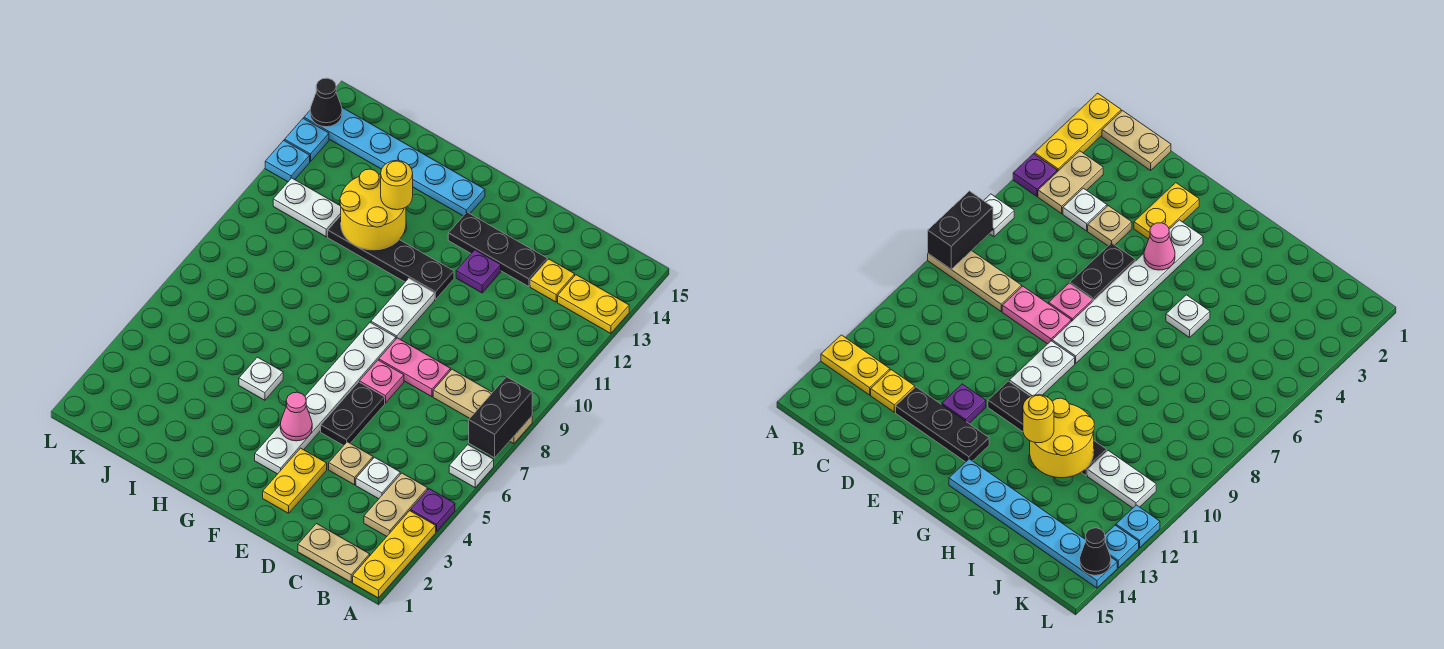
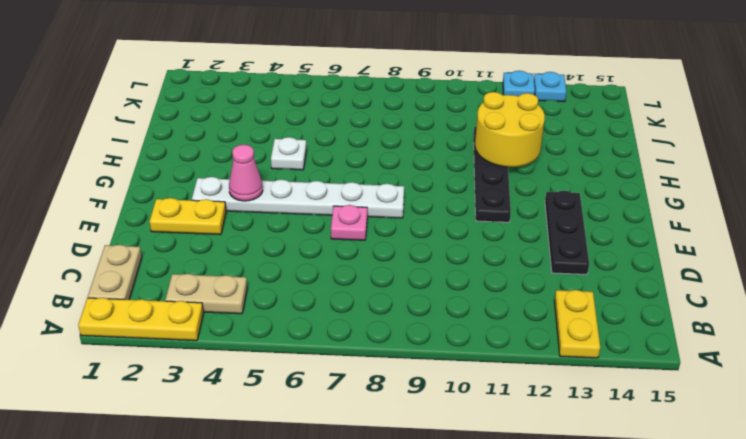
none -> purple 1x1 plate [411,489,455,532]
none -> white 1x1 plate [449,445,494,488]
none -> tan 1x3 plate [433,369,532,444]

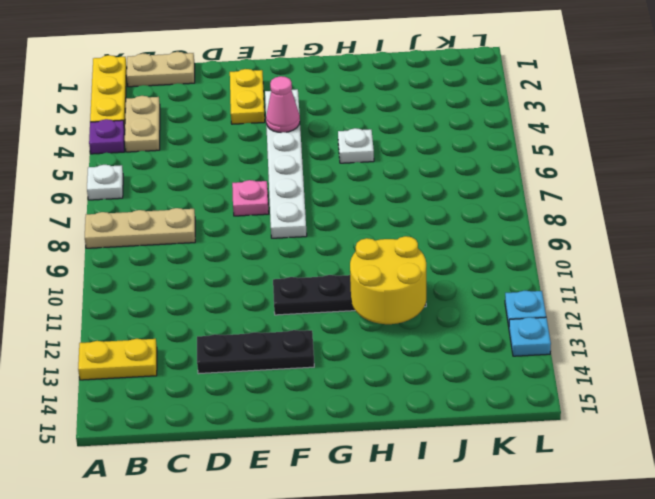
none -> white 1x1 plate [356,457,400,499]
none -> yellow 1x1 plate [530,259,575,302]
none -> tan 1x1 plate [329,442,373,485]

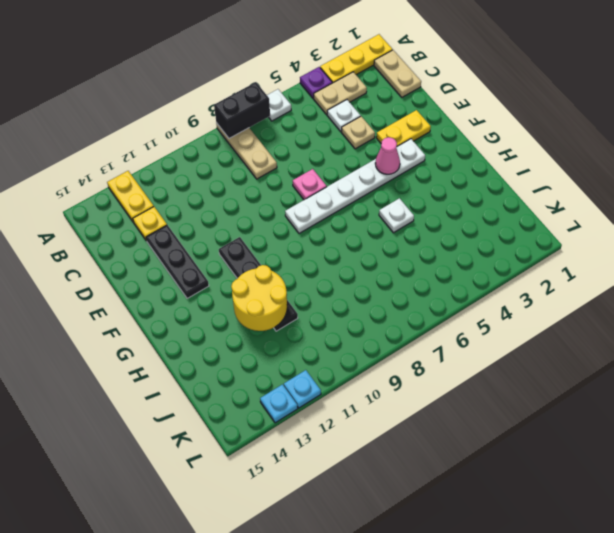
none -> pink 1x2 plate [379,338,451,397]
none -> black 1x2 plate [321,382,385,446]
none -> purple 1x1 plate [456,250,501,293]

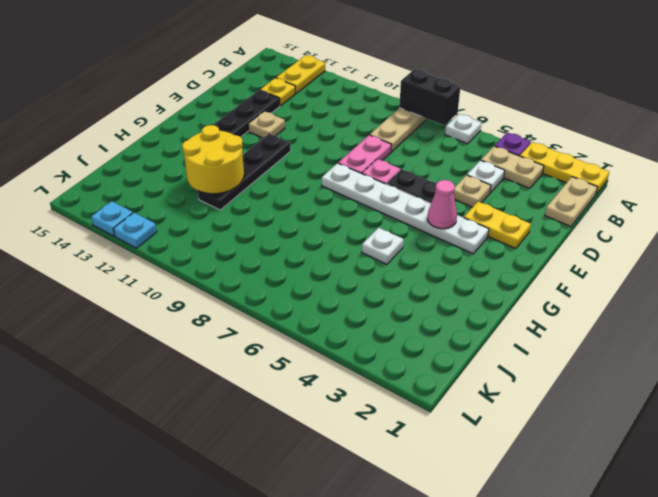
tan 1x1 plate [248,111,285,138] -> purple 1x1 plate [456,250,501,293]
none -> white 1x2 plate [371,278,435,340]
none -> cyan 1x6 plate [304,108,485,216]
none -> white 1x2 plate [273,178,341,237]

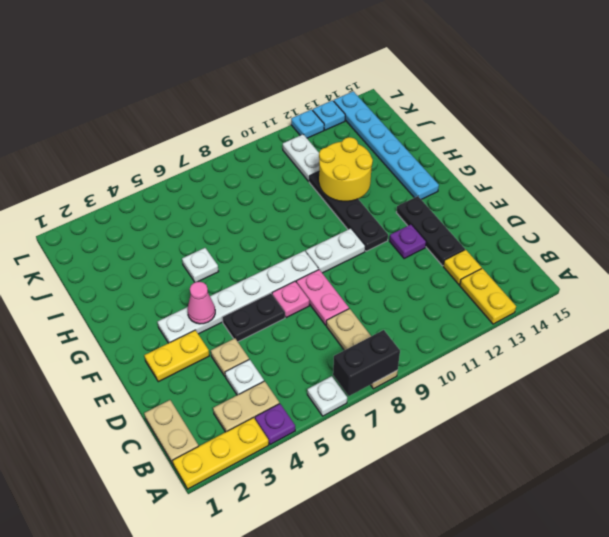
none -> black 1x1 cone [310,78,342,127]
none -> yellow 1x1 round brick [381,161,413,210]

